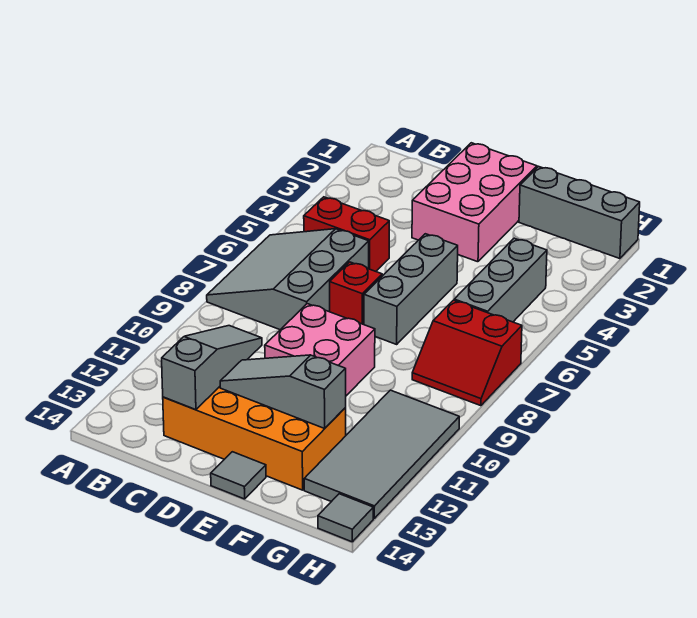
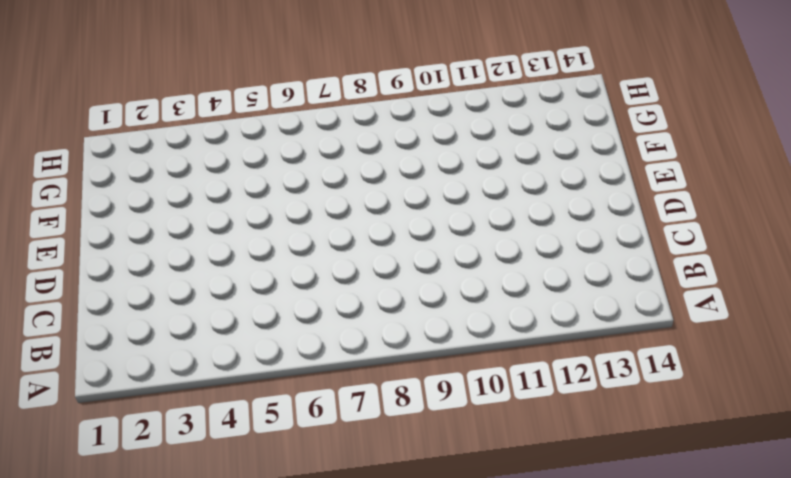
none -> grey 3x3 slope [207,229,369,330]
none -> red 1x2 brick [304,197,389,271]
none -> orange 2x4 brick [163,387,346,490]

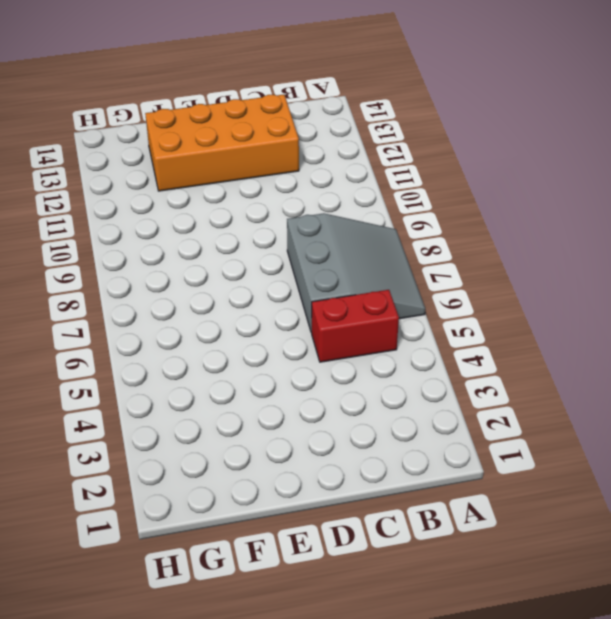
none -> pink 2x3 brick [412,143,537,262]
none -> red 1x1 brick [330,262,382,325]
none -> pink 2x2 brick [265,304,375,396]

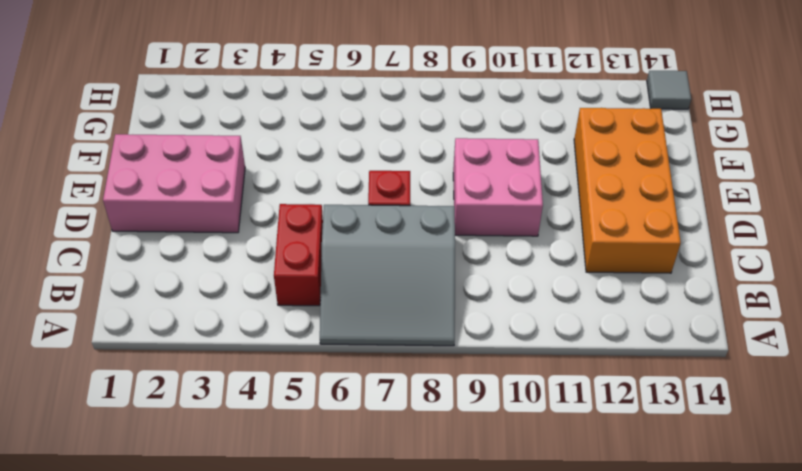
none -> grey 1x3 brick [364,234,458,344]
none -> grey 1x1 tile [211,452,266,499]
none -> grey 1x3 brick [519,166,640,259]

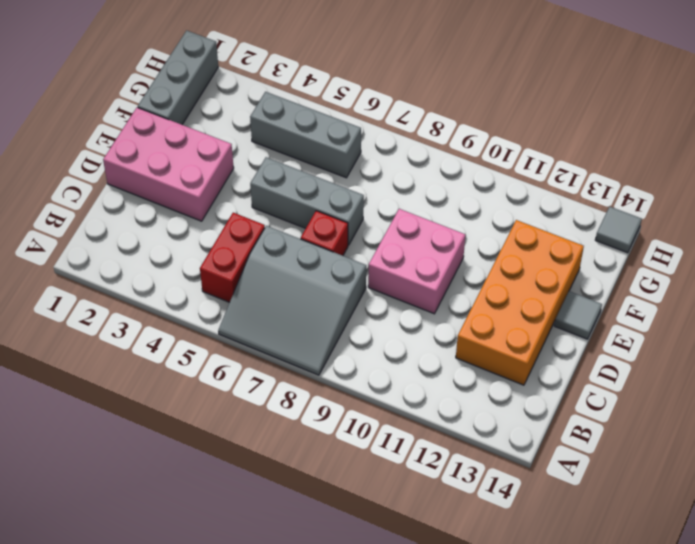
none -> red 2x2 slope [412,300,522,406]
none -> grey 2x4 tile [304,390,459,518]
none -> grey 1x3 slope [162,326,262,410]

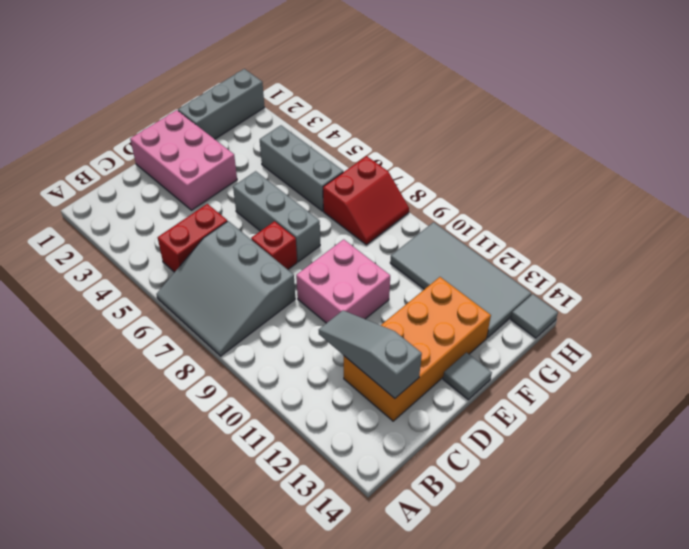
none -> grey 1x3 slope [220,355,346,428]

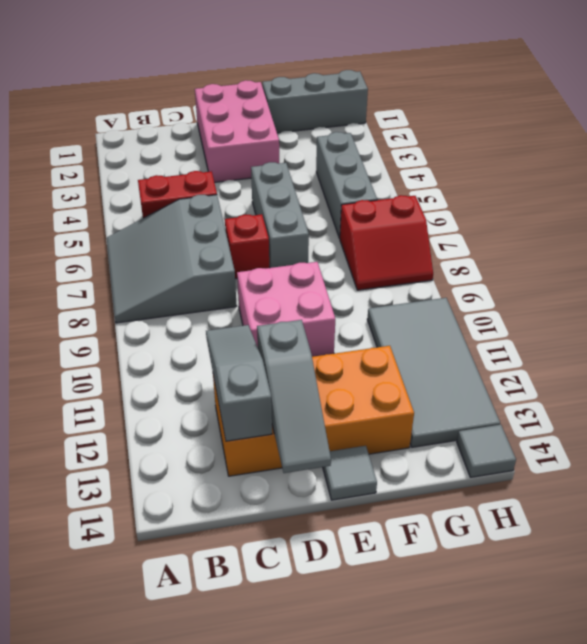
grey 1x3 slope [257,320,331,473] -> grey 1x3 slope turned to [220,355,346,428]

